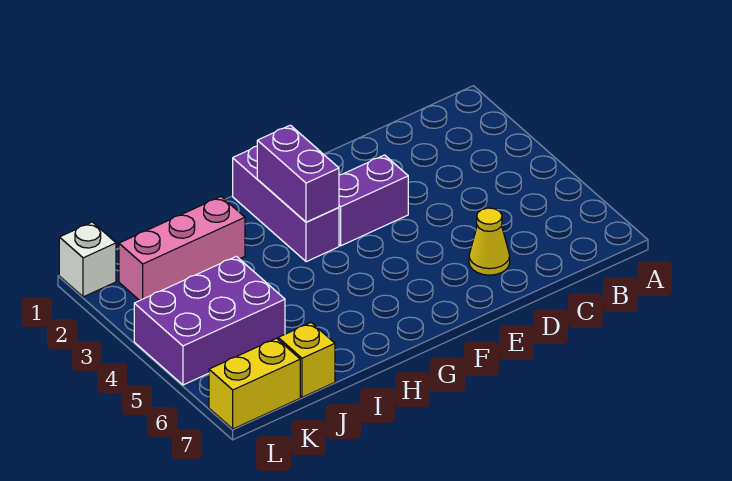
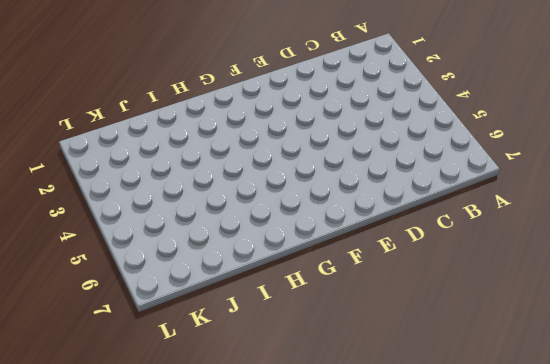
none -> yellow 1x1 cone [469,208,510,275]
none -> purple 1x2 brick [339,155,408,246]

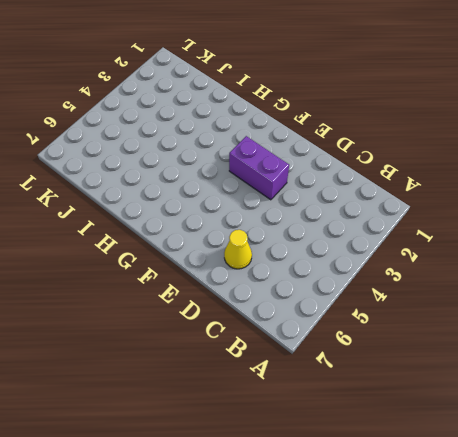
none -> purple 1x3 brick [233,146,339,262]
none -> pink 1x3 brick [119,197,245,300]

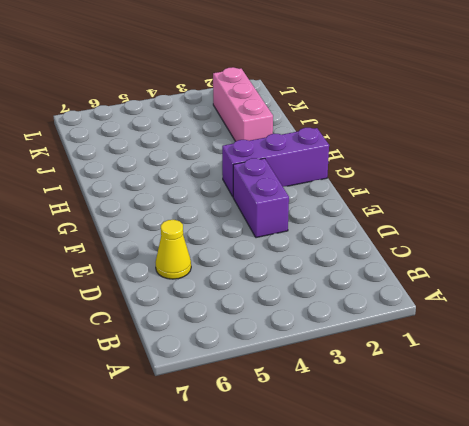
none -> purple 2x3 brick [134,256,285,385]
none -> yellow 1x1 brick [278,323,335,397]

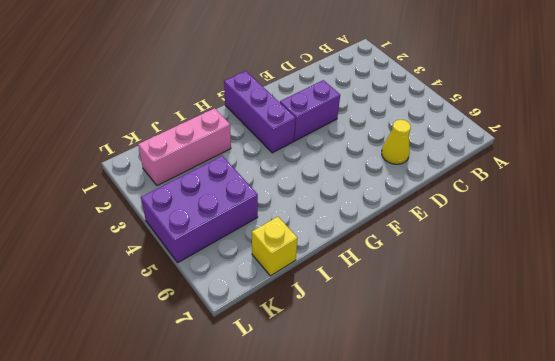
none -> yellow 1x2 brick [209,338,300,429]
none -> white 1x1 brick [59,222,116,297]

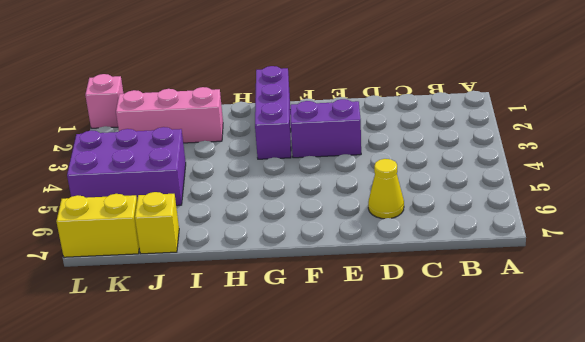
pink 1x1 brick [85,74,123,128] -> white 1x1 brick [59,222,116,297]
none -> purple 1x2 brick [257,125,339,222]

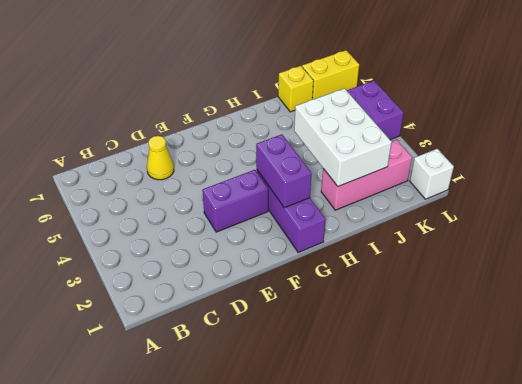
white 2x3 brick [294,88,392,186] -> none

